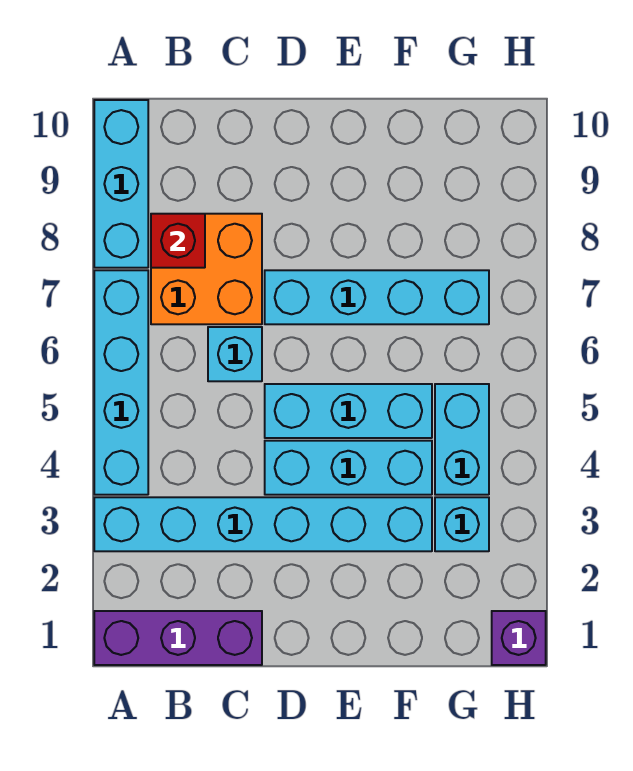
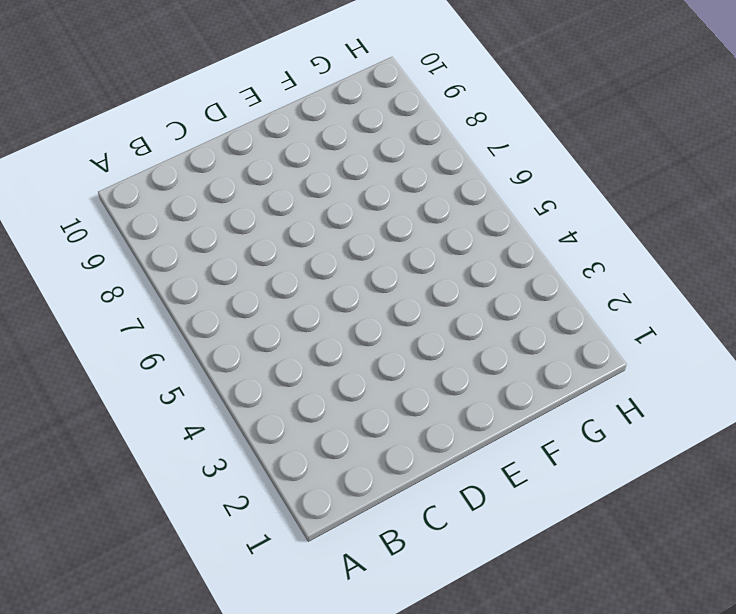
none -> purple 1x3 brick [94,611,262,665]
none -> cyan 1x6 brick [94,497,432,551]
none -> cyan 1x4 brick [94,270,148,495]

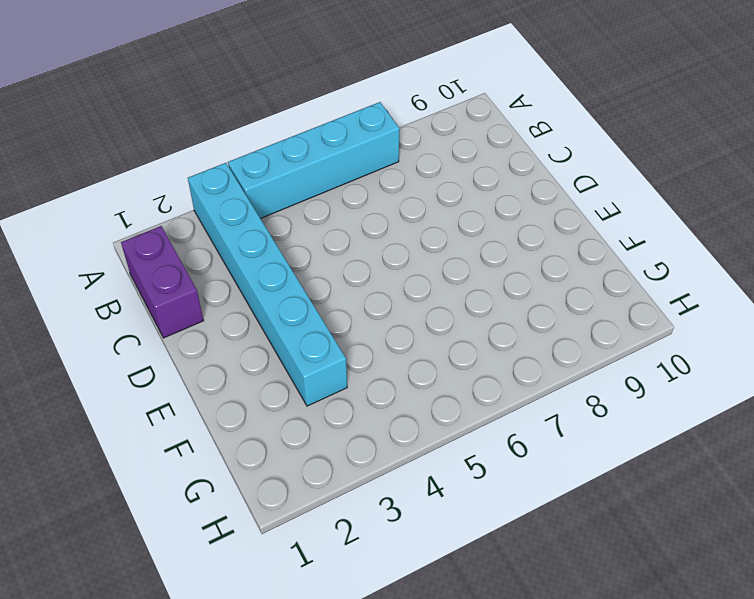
purple 1x2 brick [121,226,204,338] -> purple 1x3 brick [94,611,262,665]
none -> cyan 1x3 brick [94,100,148,268]
none -> orange 2x2 brick [151,214,262,324]
none -> cyan 1x1 brick [208,327,262,381]

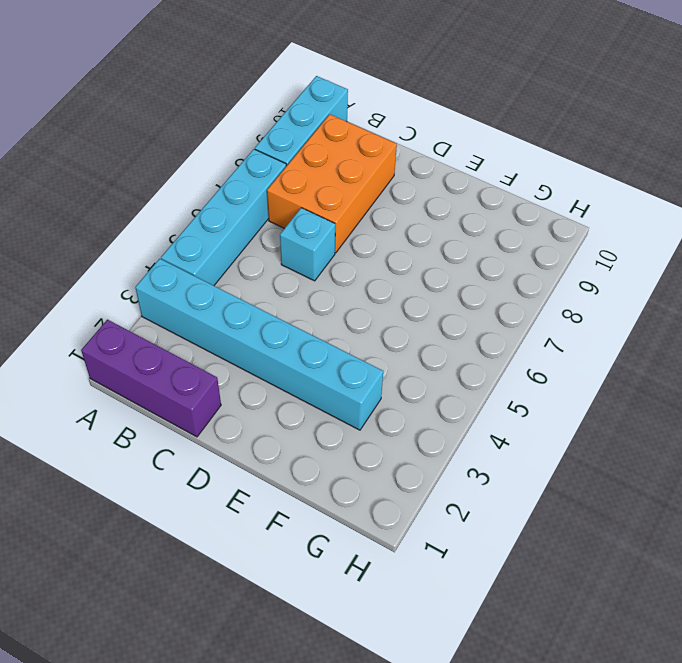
orange 2x3 brick [267,114,397,253] -> orange 2x2 brick [151,214,262,324]
none -> cyan 1x3 brick [265,441,432,495]
none -> cyan 1x3 brick [265,384,432,438]
none -> cyan 1x4 brick [265,270,489,324]

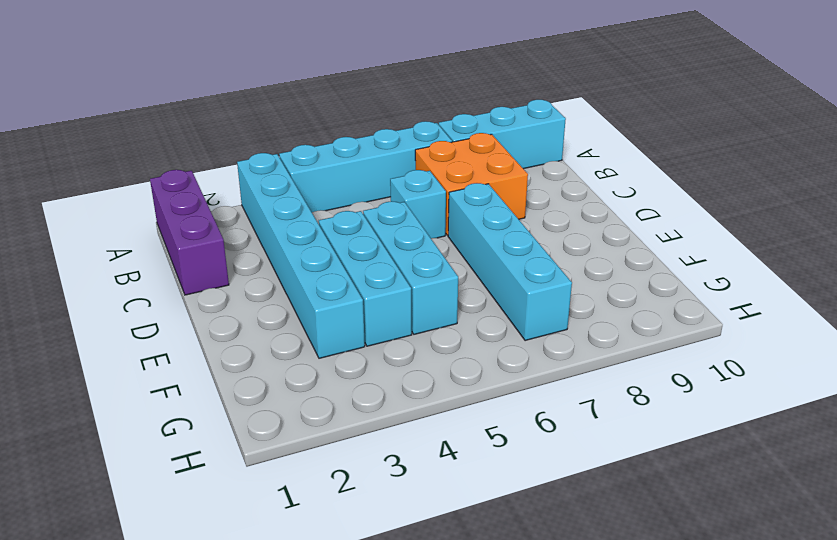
none -> cyan 1x1 brick [435,497,489,551]
none -> cyan 1x2 brick [435,384,489,495]
none -> purple 1x1 brick [492,611,546,665]

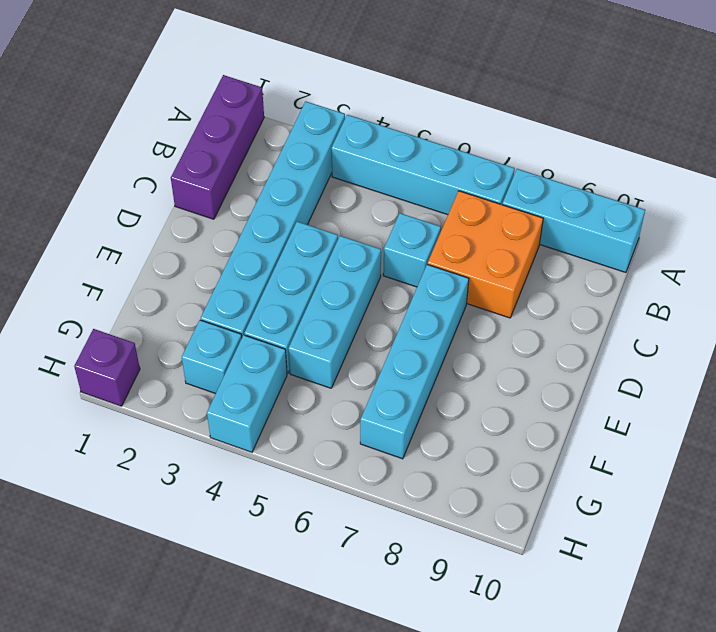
cyan 1x2 brick [207,335,287,452] -> cyan 1x2 brick turned to [435,384,489,495]
none -> red 1x1 brick [151,214,205,268]

